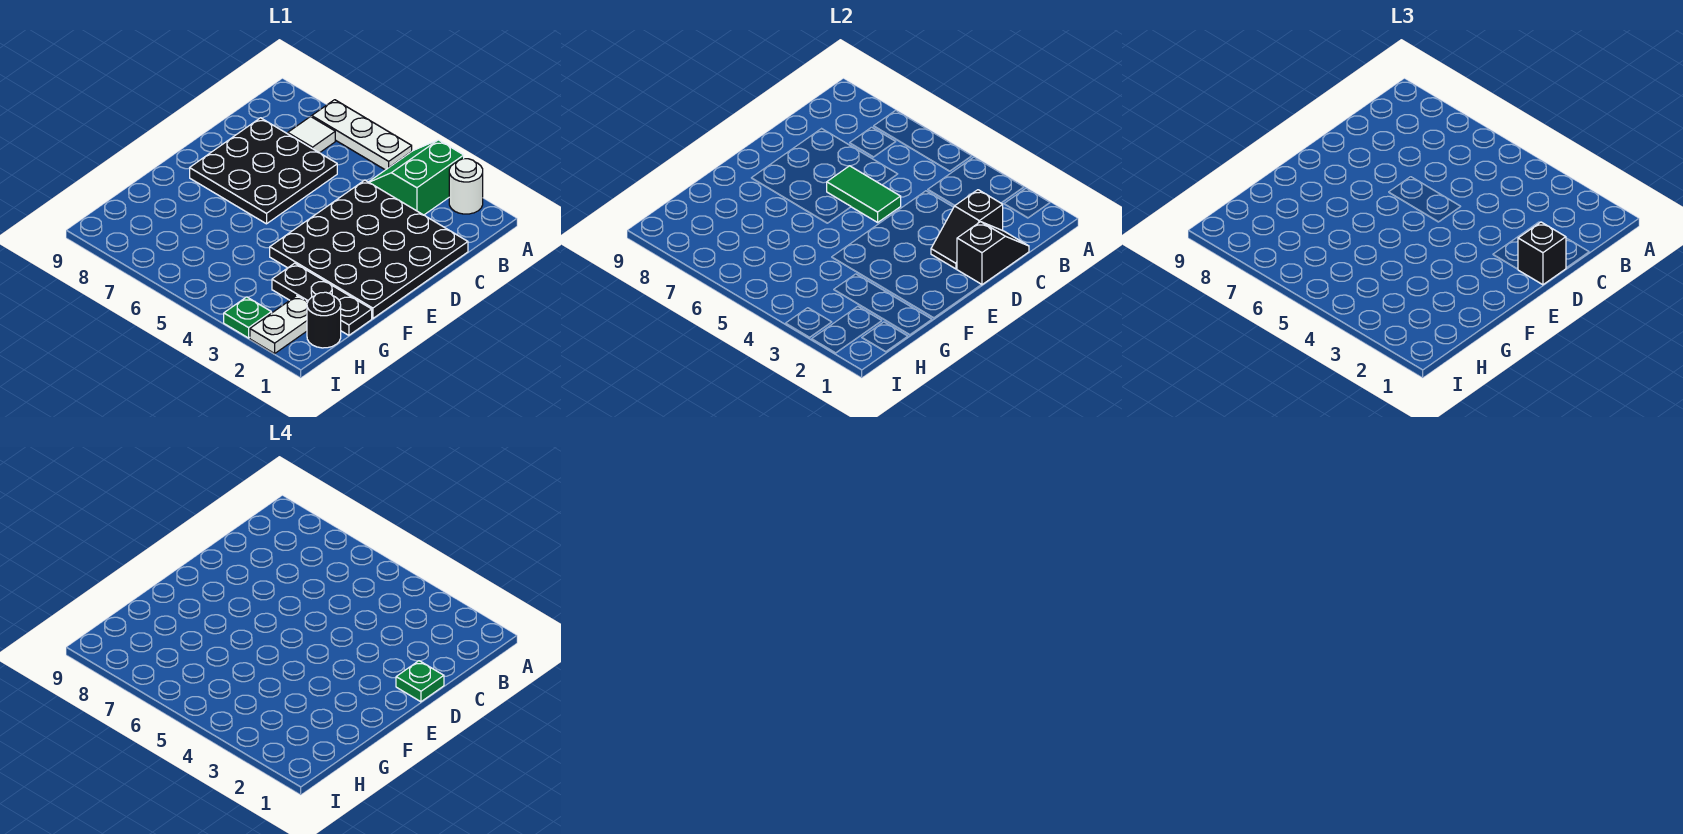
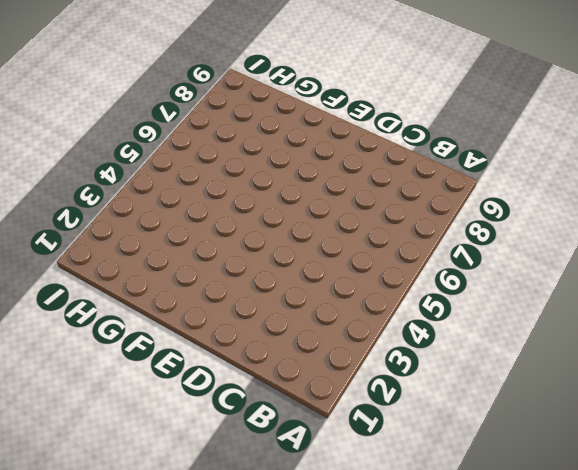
none -> white 1x1 round brick [449,159,483,214]
none -> green 2x2 slope [369,140,464,215]
none -> white 1x3 plate [312,100,412,170]

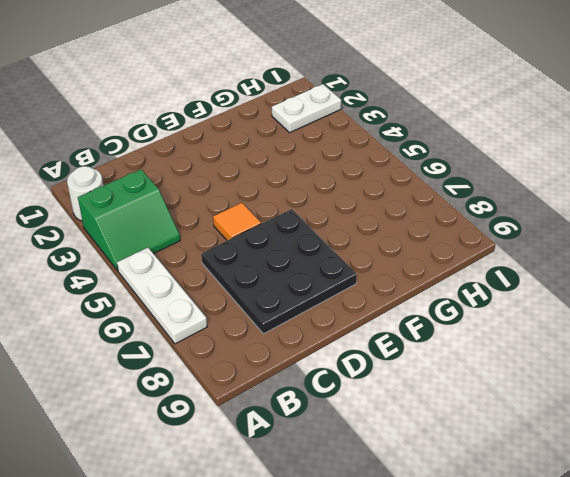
orange 1x1 tile [213,203,261,240] -> none
none -> white 1x1 tile [288,117,335,153]
none -> black 4x4 plate [270,180,468,318]
none -> black 1x3 plate [272,263,372,335]

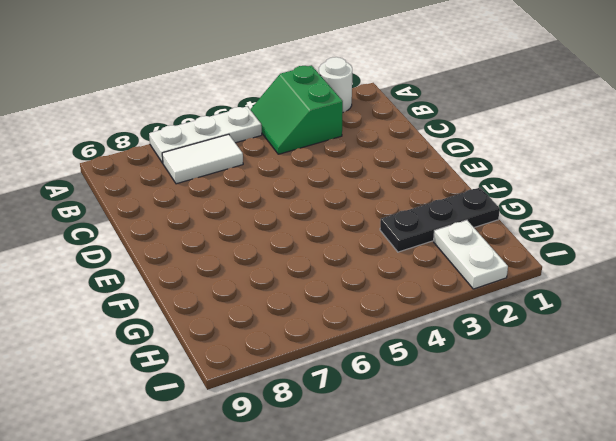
white 1x2 tile [162,134,243,184] -> white 1x1 tile [288,117,335,153]
none -> black 4x4 plate [270,180,468,318]
none -> black 3x3 plate [190,118,337,224]
none -> black 1x1 round brick [307,292,341,348]

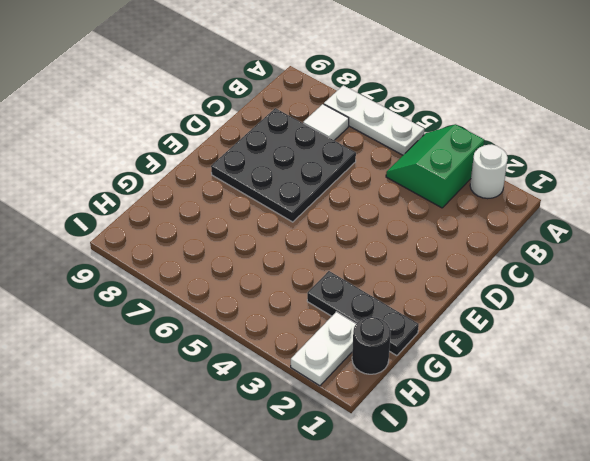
none -> black 4x4 plate [270,180,468,318]
none -> green 1x1 plate [224,297,271,338]
none -> black 1x2 slope [957,222,1029,285]

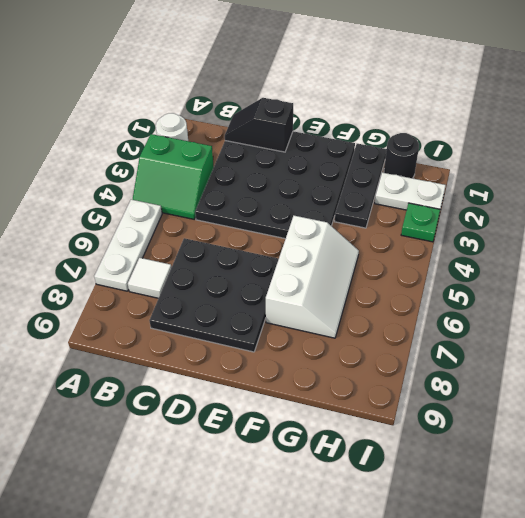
white 2x3 slope [266,216,359,338] -> none
none -> black 1x2 slope [931,190,1003,269]
none -> green 1x2 tile [827,166,901,222]
none -> black 1x1 brick [1518,222,1566,285]

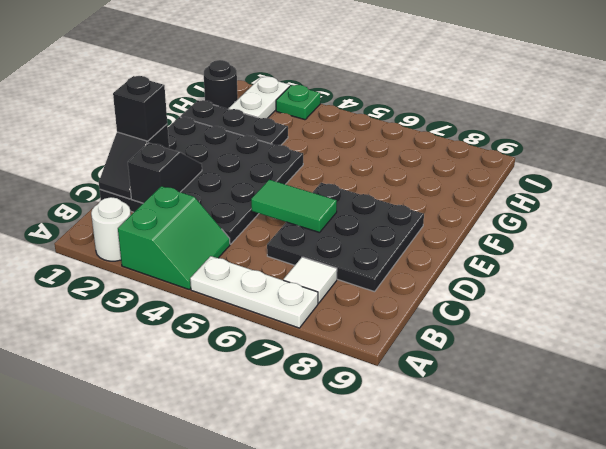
none -> green 1x1 plate [396,661,444,702]

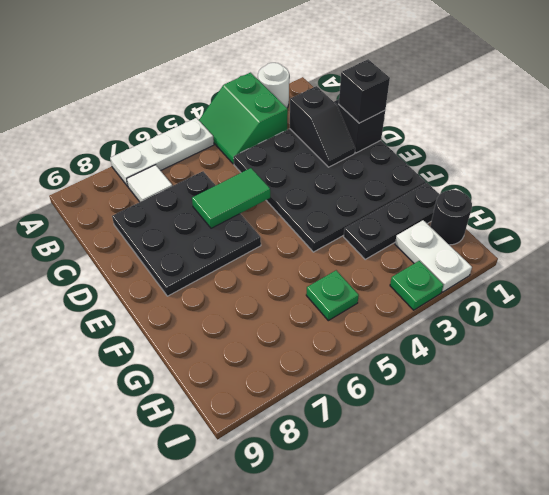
green 1x1 plate [306,270,359,321] -> green 1x1 plate moved to [396,661,444,702]

